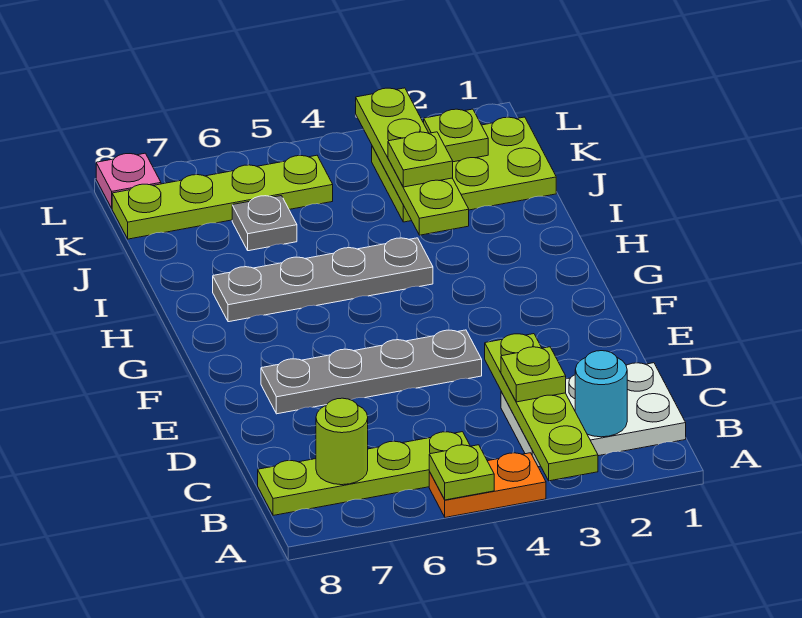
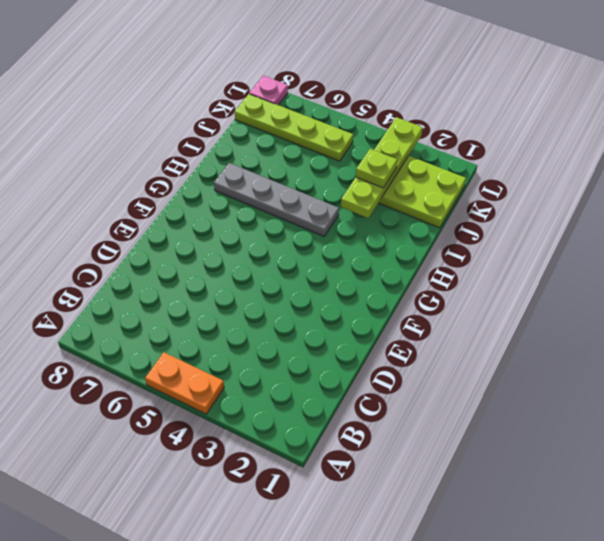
none -> white 2x3 plate [501,363,686,467]
none -> lime 1x4 plate [258,432,470,515]
none -> grey 1x4 plate [261,330,482,414]

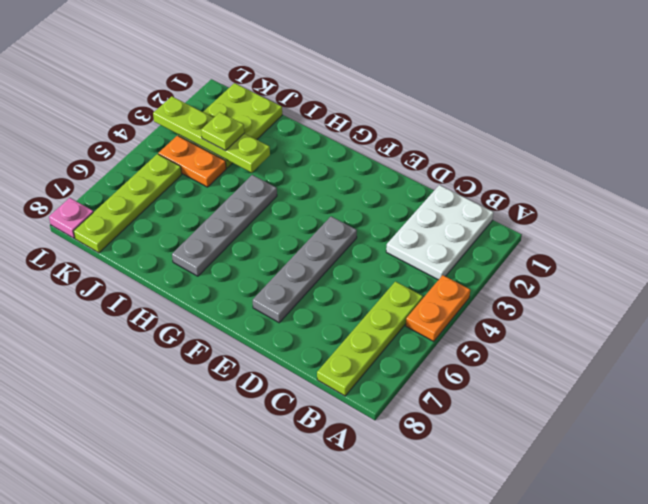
orange 1x2 plate [158,136,226,187] -> none
none -> grey 1x1 plate [232,196,297,251]
none -> lime 1x4 plate [485,334,598,481]
none -> lime 1x1 plate [429,445,494,500]

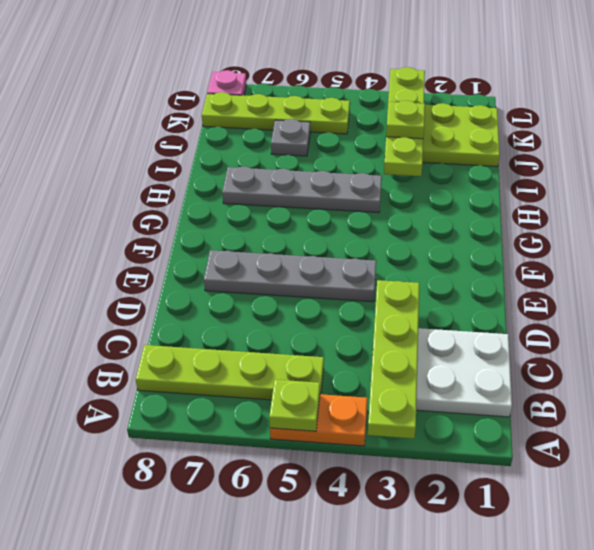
none -> cyan 1x1 round brick [575,351,627,437]
none -> lime 1x1 round brick [316,398,368,485]
none -> lime 1x1 plate [424,109,488,162]

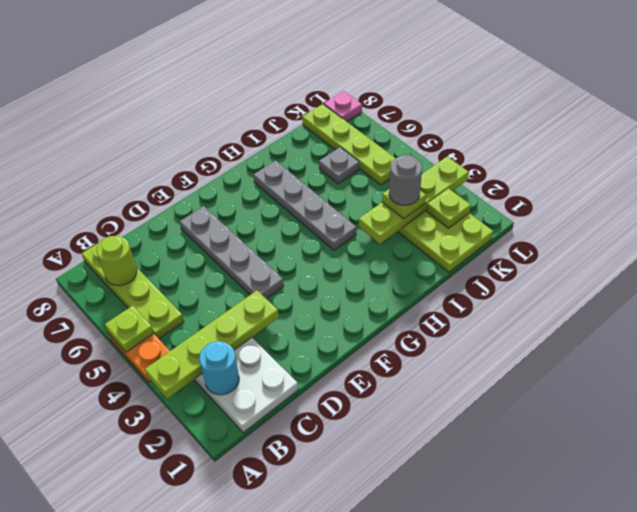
grey 1x1 round brick [389,155,422,205] -> none
none -> lime 1x1 plate [501,347,566,402]

